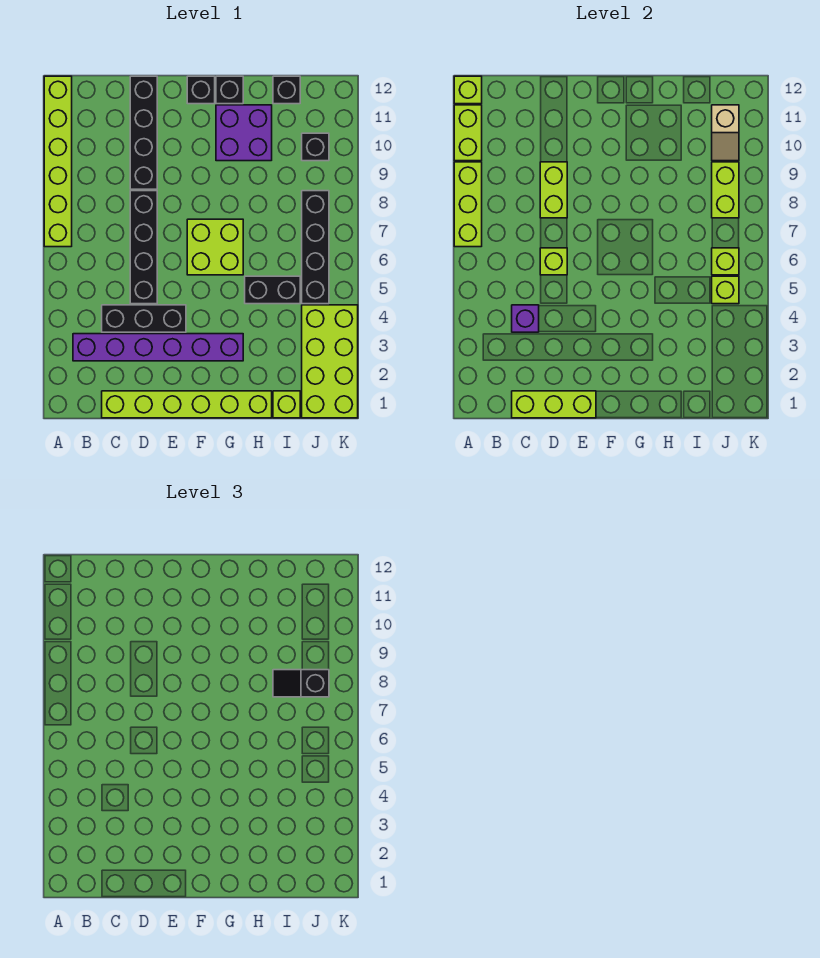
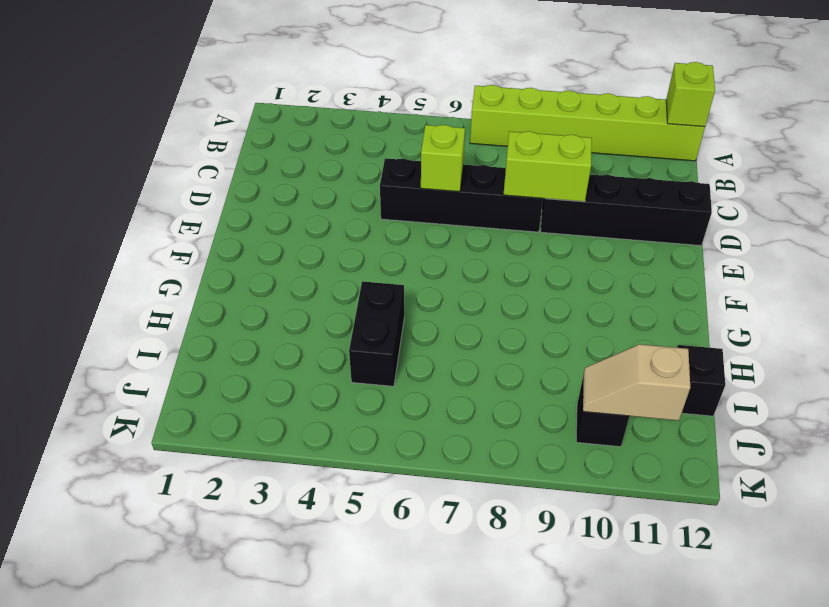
none -> purple 1x6 brick [73,334,243,361]
none -> lime 1x6 brick [102,391,272,418]
none -> black 1x3 brick [102,305,186,332]

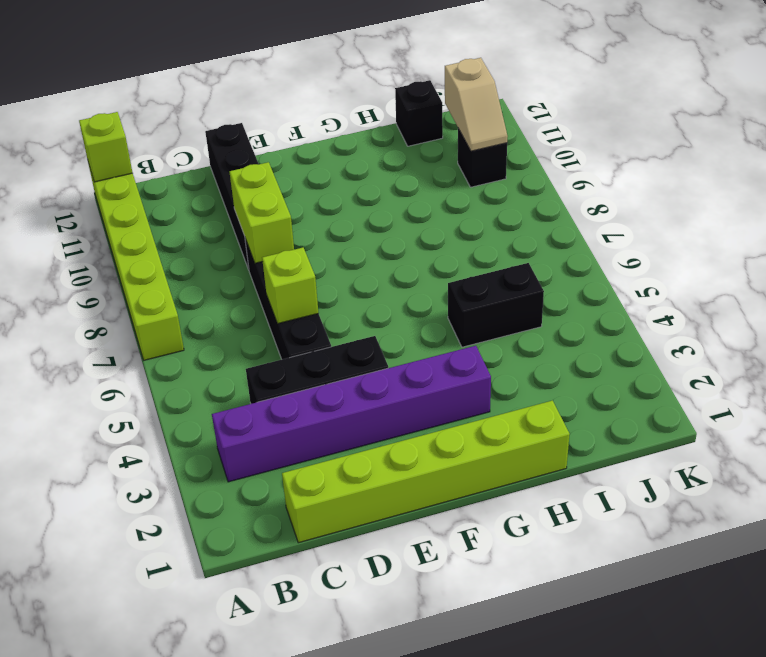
none -> lime 2x2 brick [187,219,243,275]
none -> black 1x1 brick [187,76,215,104]
none -> purple 2x2 brick [216,105,272,161]

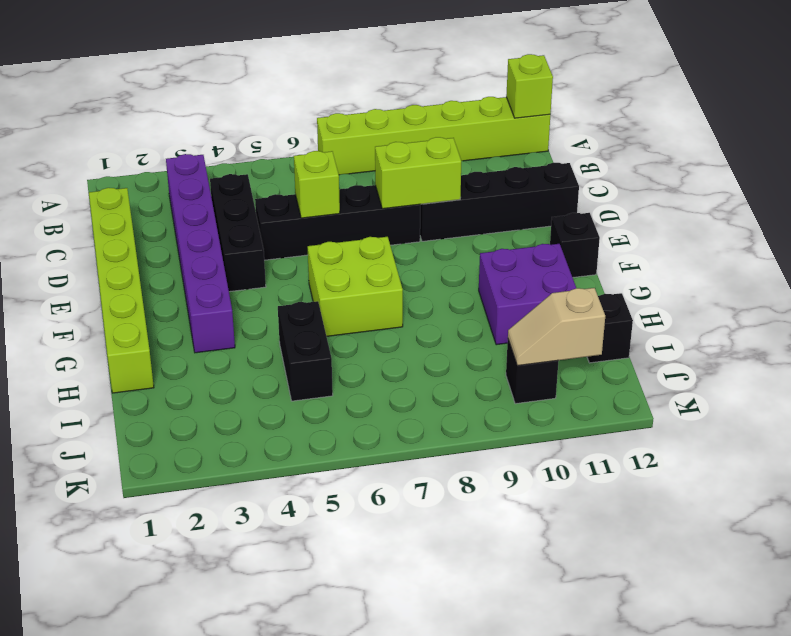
none -> black 1x1 brick [216,76,243,104]
none -> lime 1x1 brick [273,391,300,418]
none -> lime 2x4 brick [302,305,358,418]

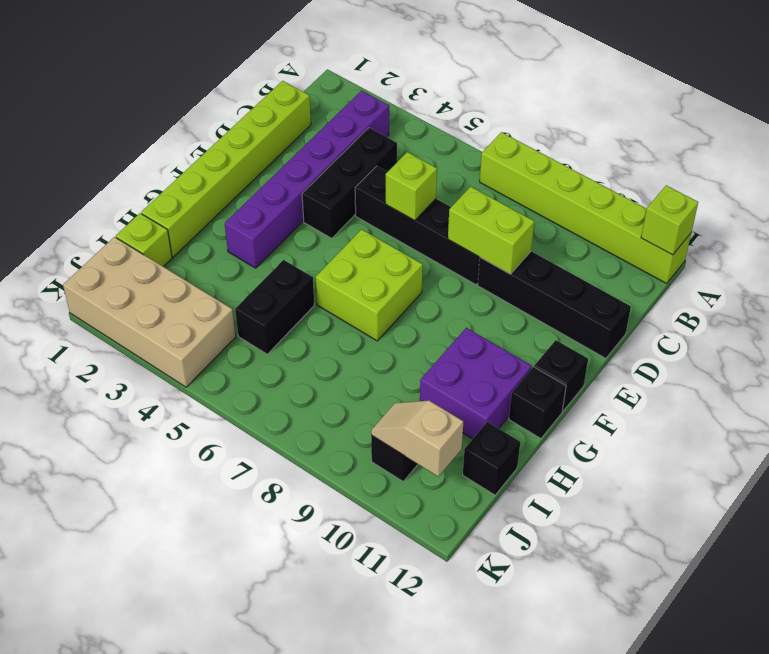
tan 2x4 brick [63,237,236,387] -> lime 2x4 brick [302,305,358,418]
none -> black 1x4 brick [302,191,329,304]
none -> lime 1x3 brick [454,162,482,247]
none -> lime 1x2 brick [454,105,482,161]

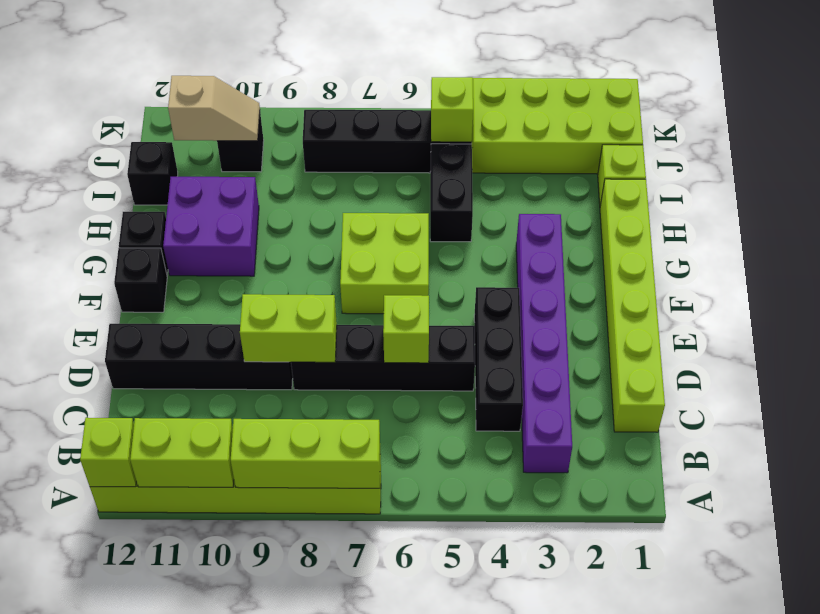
none -> lime 1x3 brick [512,391,596,418]
none -> purple 1x1 brick [512,305,539,332]
none -> lime 1x1 brick [712,248,739,275]

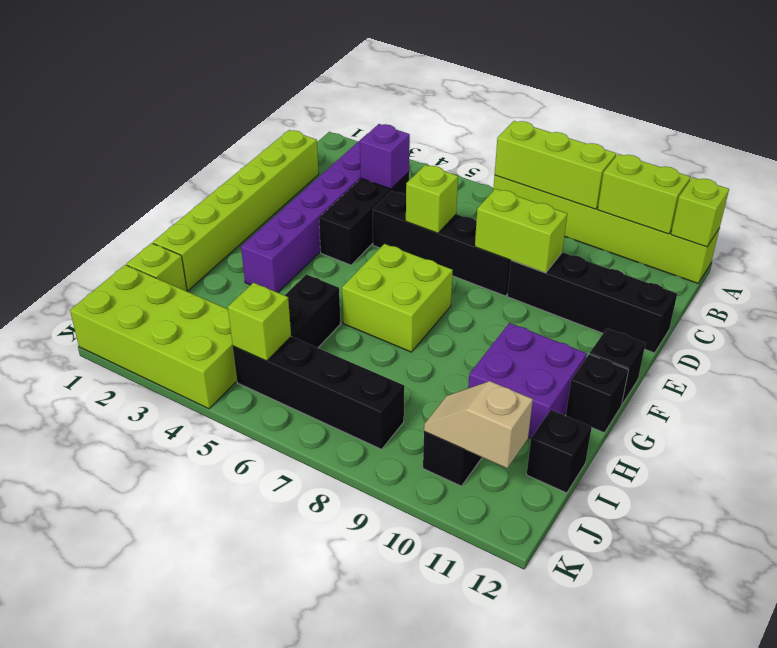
none -> lime 1x3 brick [512,391,596,418]
none -> lime 1x1 brick [712,248,739,275]
none -> lime 1x2 brick [712,162,739,218]

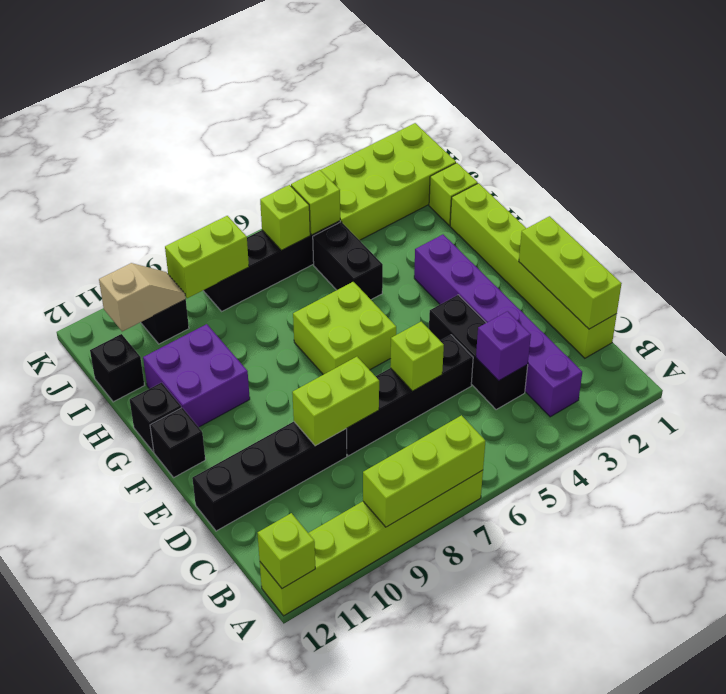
none -> lime 1x2 brick [454,105,482,161]
none -> black 1x2 slope [273,670,329,697]

